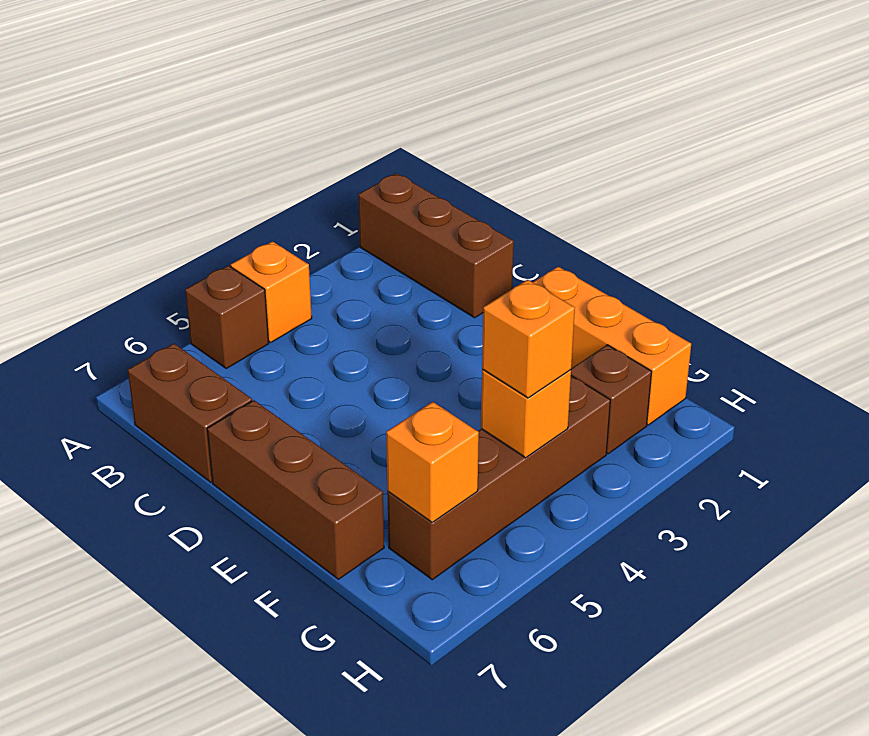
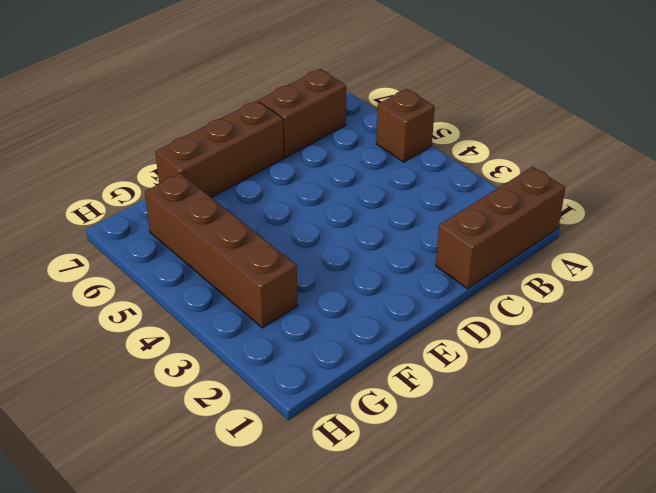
none -> orange 1x1 brick [231,241,312,342]
none -> orange 1x3 brick [533,267,691,425]

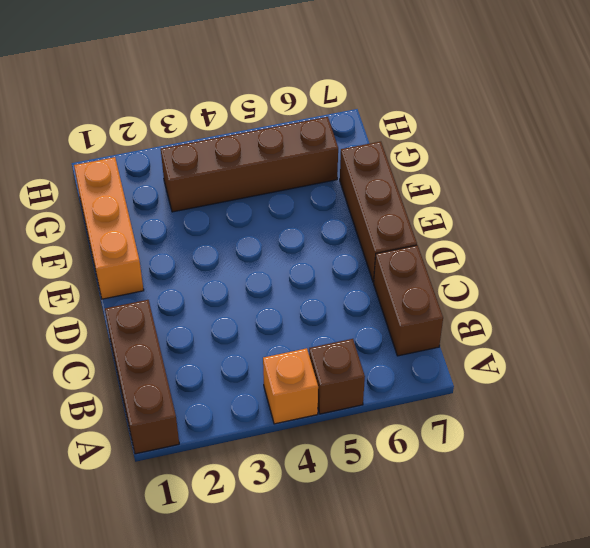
none -> brown 1x1 brick [571,345,652,454]
none -> orange 1x1 brick [481,369,571,458]

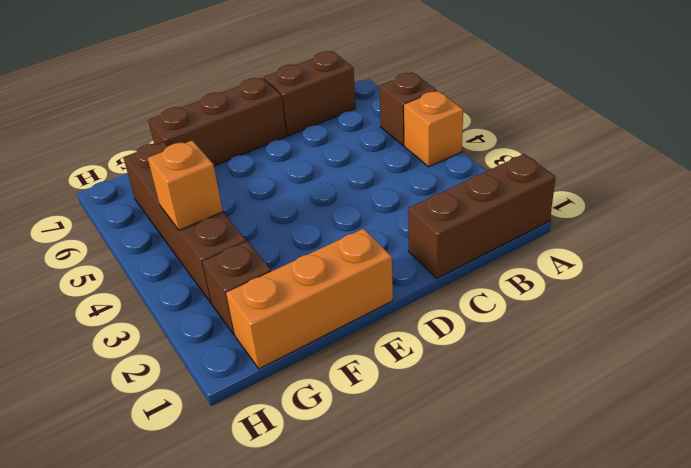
none -> orange 1x1 brick [386,402,479,522]
none -> orange 1x1 brick [482,280,575,398]

